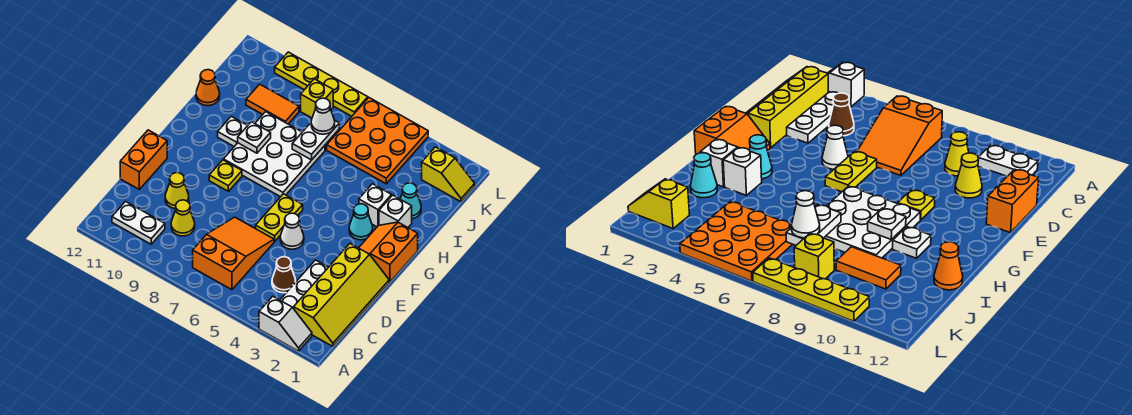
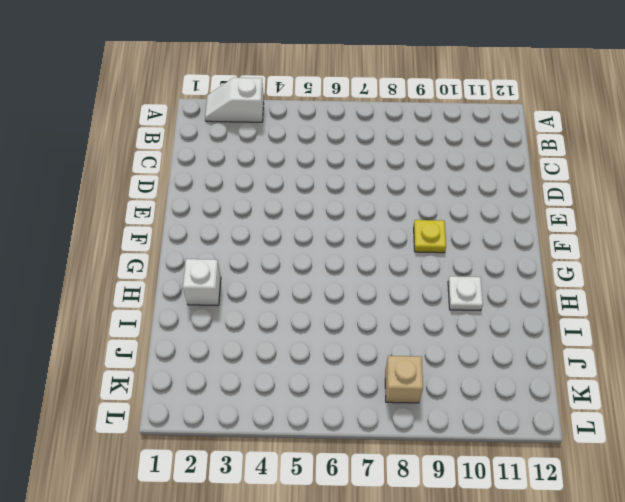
tan 1x1 brick [385,356,423,403] -> yellow 1x1 brick [301,79,333,118]
none -> yellow 2x4 slope [294,244,389,346]
none -> white 1x3 plate [280,260,328,309]
none -> orange 2x3 slope [193,217,274,290]

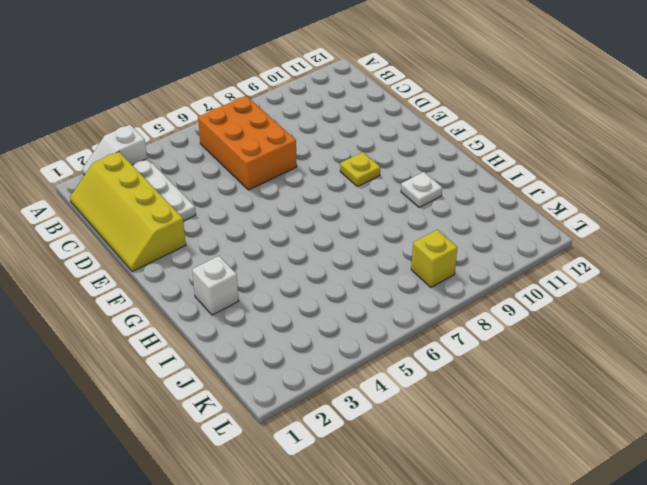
orange 2x3 brick [198,96,297,190] -> orange 2x3 slope [193,217,274,290]
none -> white 1x2 plate [112,202,165,244]
none -> brown 1x1 cone [272,257,296,293]
none -> yellow 1x1 cone [171,200,195,236]

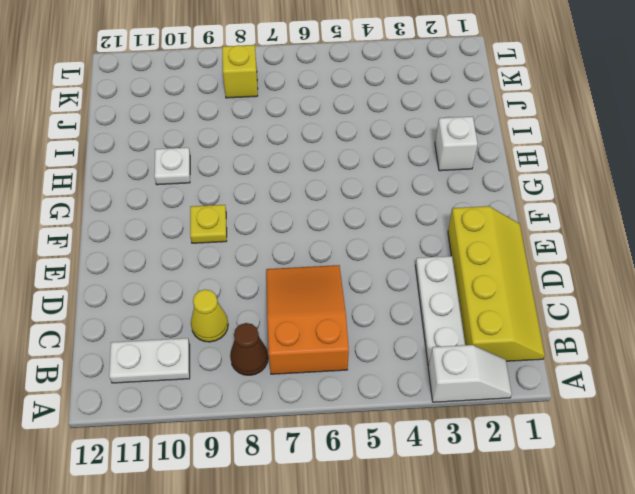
brown 1x1 cone [230,323,268,375] -> brown 1x1 cone moved to [272,257,296,293]
none -> yellow 1x1 cone [165,173,189,209]
none -> orange 1x2 brick [120,130,167,189]
none -> white 1x1 cone [280,213,304,249]

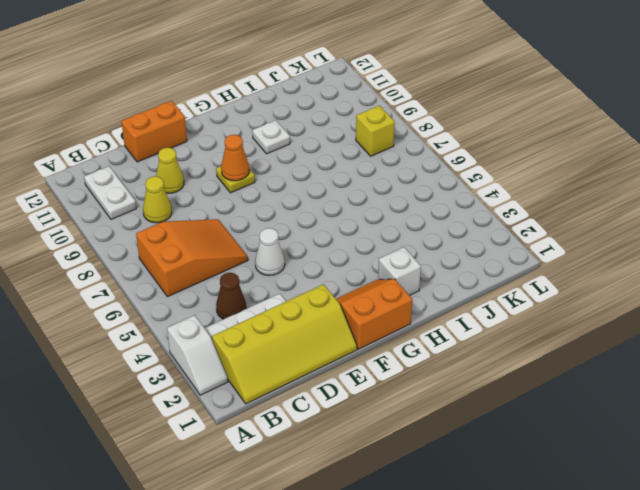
orange 1x1 cone [221,135,249,181] -> orange 1x1 cone moved to [196,70,220,106]
none -> yellow 1x2 plate [256,194,303,241]
none -> cyan 1x1 cone [349,204,373,240]
none -> white 3x3 plate [224,112,325,197]

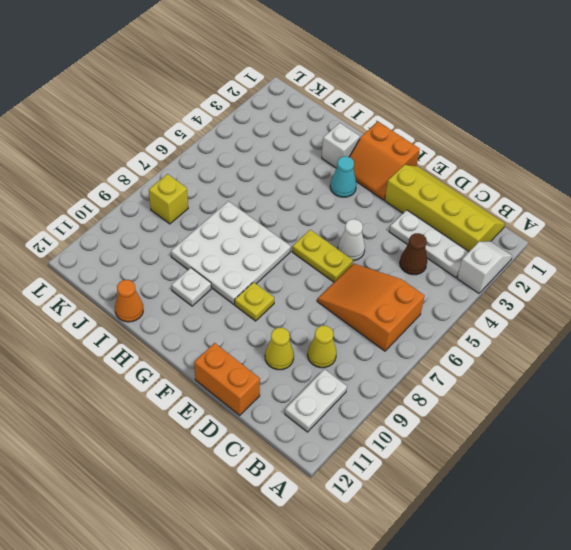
none -> white 1x1 brick [359,184,392,227]
none -> cyan 1x1 cone [400,183,421,219]
none -> orange 3x3 plate [327,98,428,184]

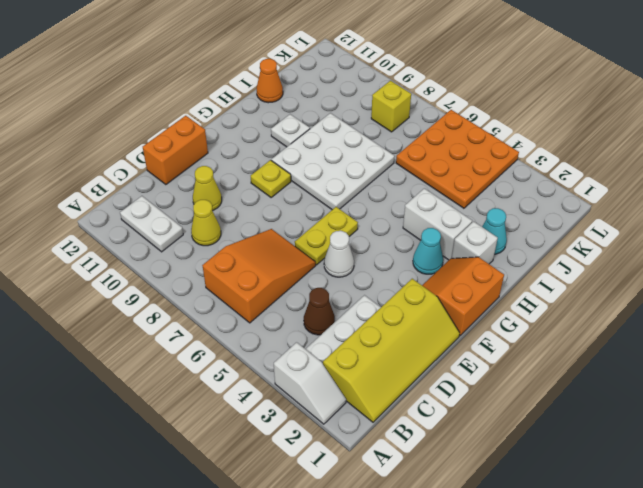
white 1x2 brick [403,188,472,260] -> white 1x1 brick [359,184,392,227]
none -> orange 1x2 tile [246,84,299,124]
none -> yellow 1x2 slope [422,147,475,202]
none -> yellow 1x4 plate [275,52,368,116]

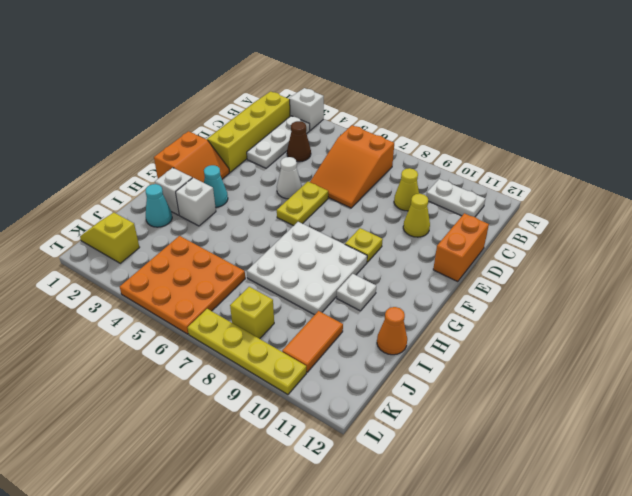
orange 1x2 tile [282,311,343,372] -> orange 1x2 tile turned to [246,84,299,124]
none -> white 1x1 plate [238,122,271,153]
none -> white 1x2 plate [292,121,339,160]
none -> white 1x1 cone [311,98,335,134]

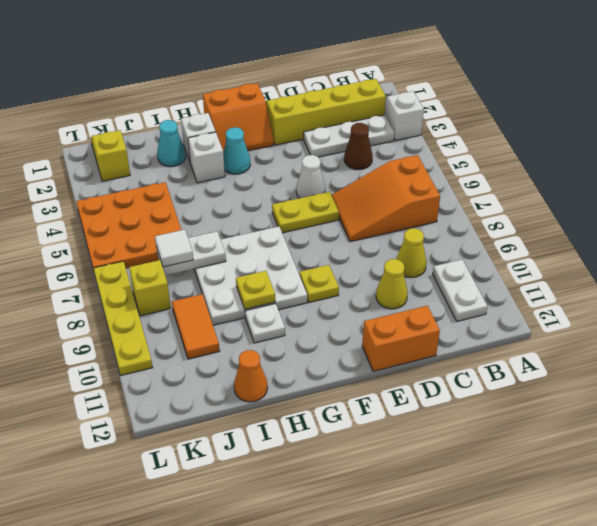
yellow 1x1 plate [236,271,275,309] -> white 1x1 plate [238,122,271,153]
white 1x1 tile [155,230,193,267] -> white 1x1 cone [311,98,335,134]

